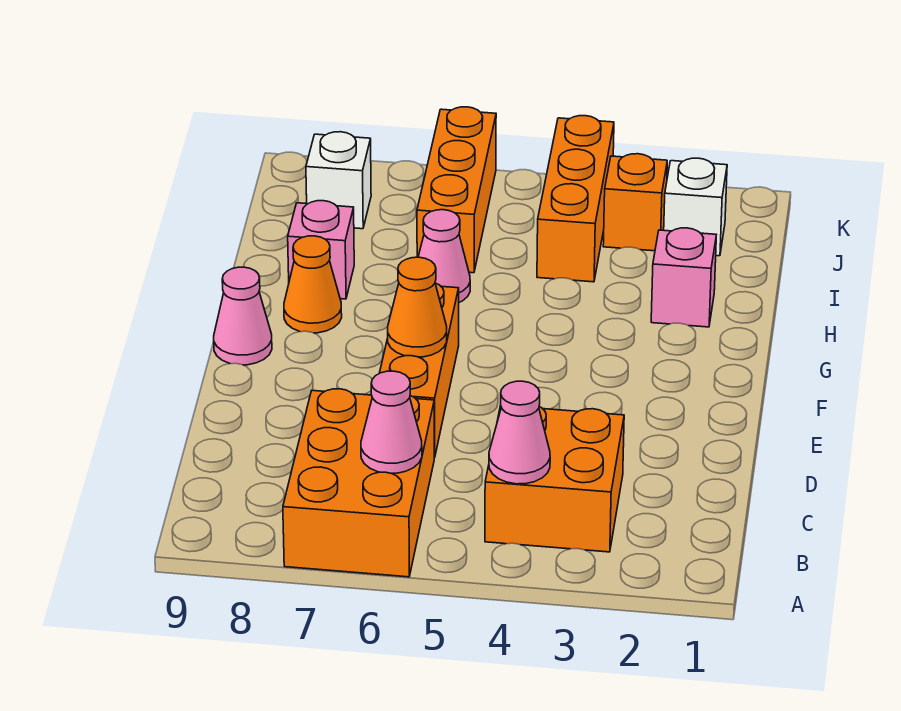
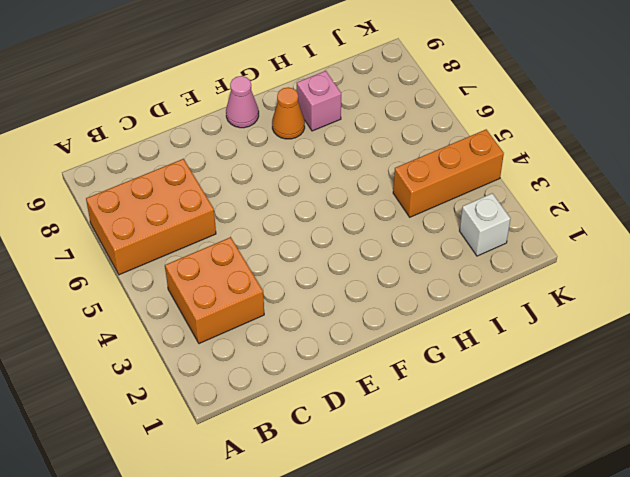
none -> orange 1x3 brick [380,283,459,458]
none -> pink 1x1 brick [651,228,716,327]
none -> pink 1x1 cone [418,210,470,302]

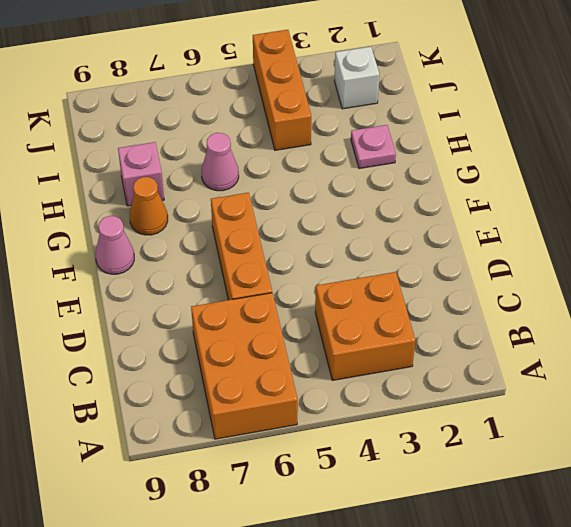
pink 1x1 plate [351,125,396,169] -> pink 1x1 brick [651,228,716,327]
none -> orange 1x3 brick [417,107,496,273]
none -> orange 1x1 brick [603,154,667,251]
none -> white 1x1 brick [306,132,371,229]

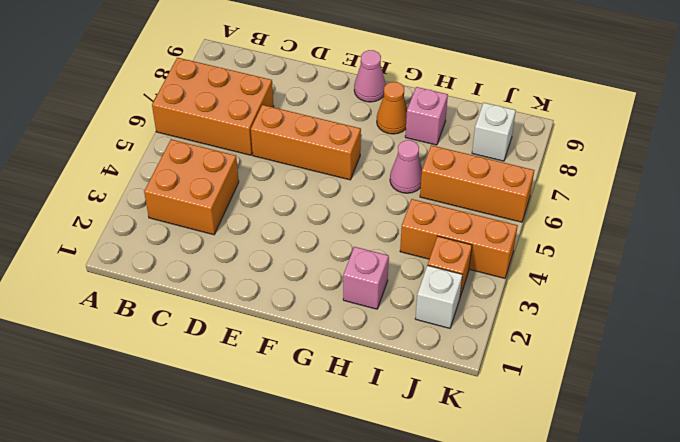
none -> pink 1x1 cone [489,381,550,484]
none -> pink 1x1 cone [361,371,422,473]
none -> orange 1x1 cone [388,257,447,357]

